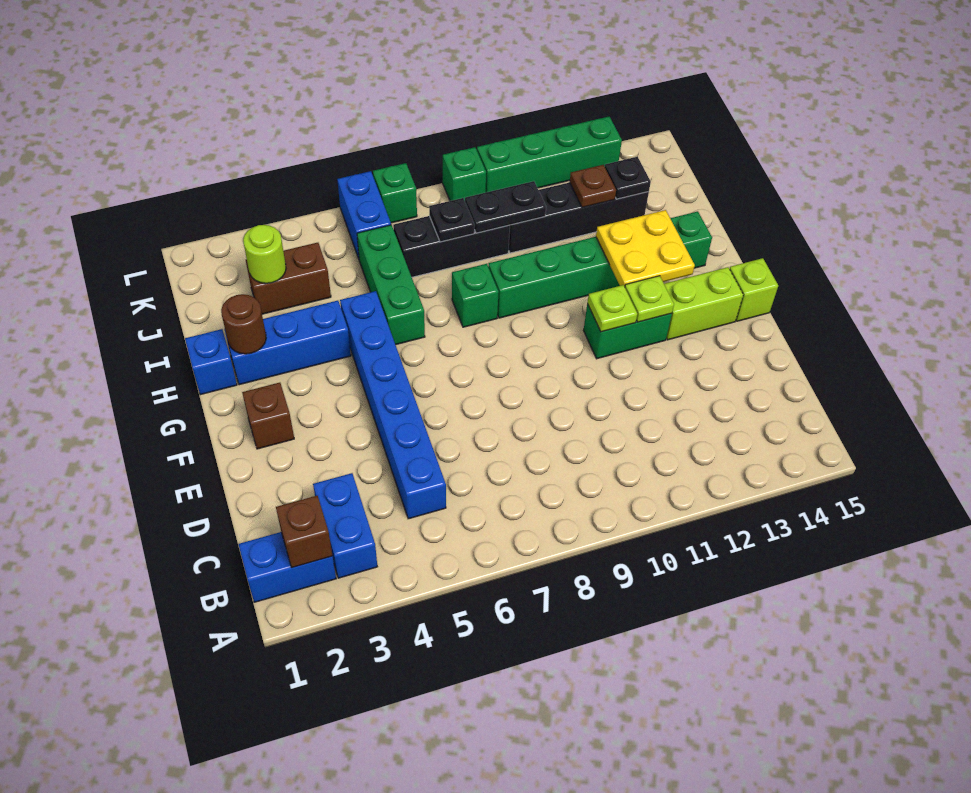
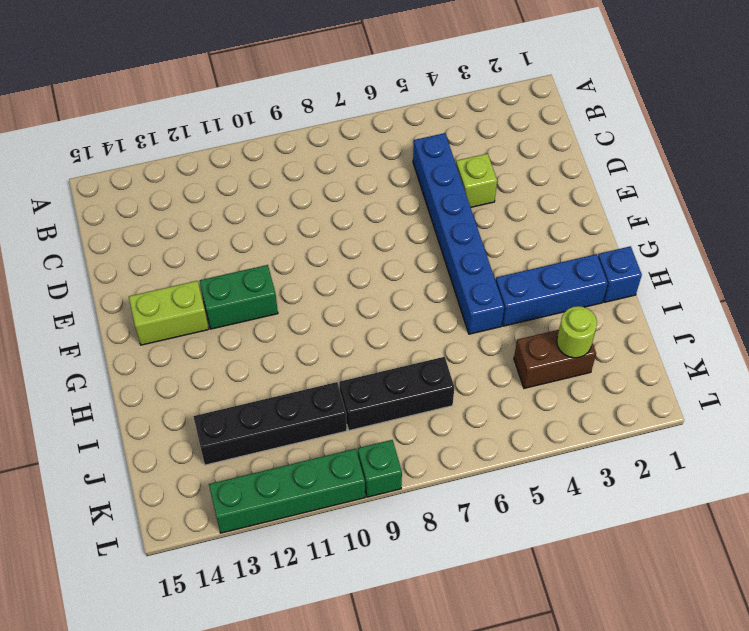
lime 1x1 brick [456,154,497,207] -> lime 1x1 brick moved to [730,258,778,321]
none -> blue 1x2 brick [238,532,336,602]
none -> blue 1x2 brick [313,473,377,578]
none -> brown 1x1 brick [242,383,294,449]

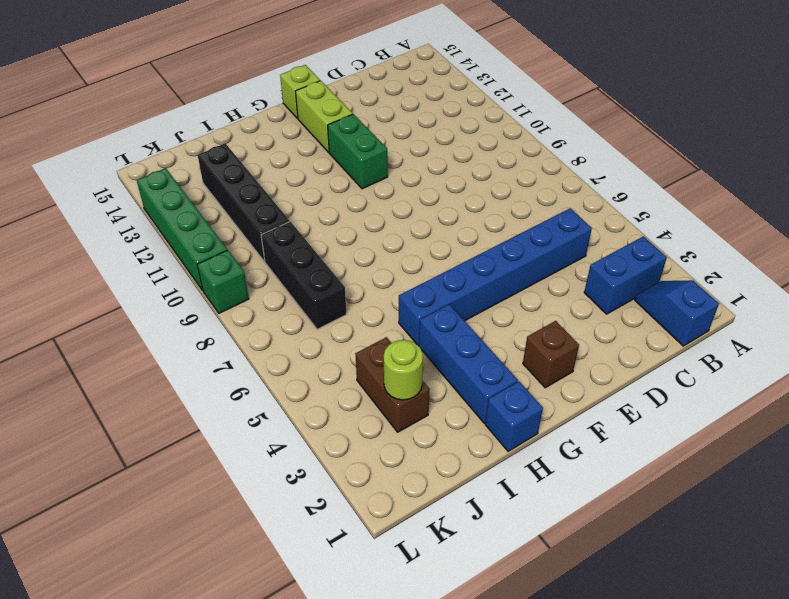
blue 1x2 slope [635,280,719,346] -> blue 1x2 brick [238,532,336,602]
none -> green 1x3 brick [357,225,425,345]
none -> green 1x1 brick [452,264,499,327]
none -> green 1x6 brick [488,211,712,318]

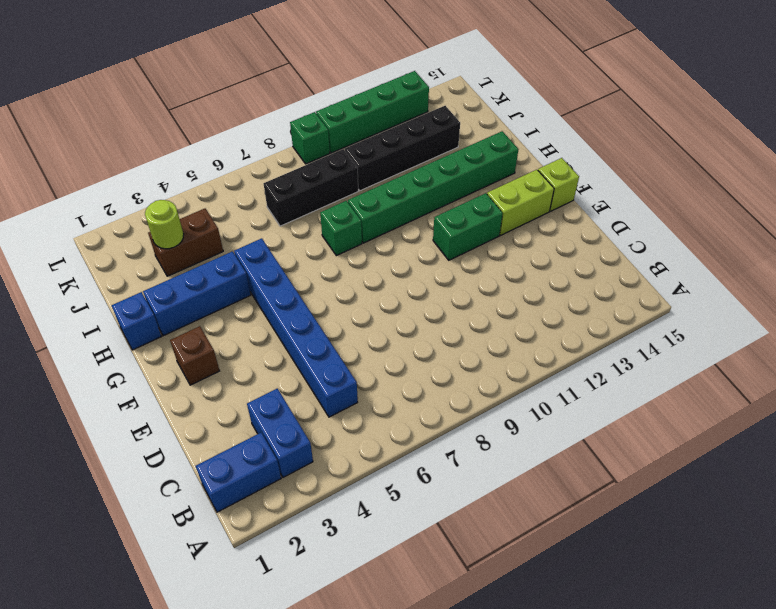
none -> green 1x3 brick [357,225,425,345]
none -> blue 1x2 brick [337,171,391,259]
none -> green 1x1 brick [373,163,417,223]

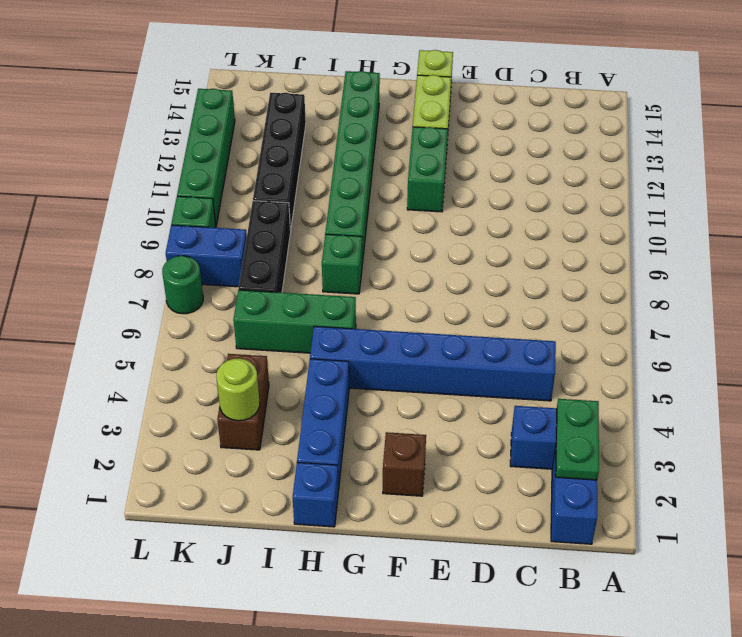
green 1x2 plate [556,399,599,480] -> brown 1x1 brick [276,496,332,568]
blue 1x2 brick [166,225,247,287] -> blue 1x2 brick moved to [337,171,391,259]
green 1x1 round brick [162,256,203,314] -> green 1x1 brick [373,163,417,223]
none -> lime 1x1 plate [587,285,637,332]
none -> lime 1x1 plate [625,276,674,322]
none -> yellow 2x2 plate [596,210,695,287]

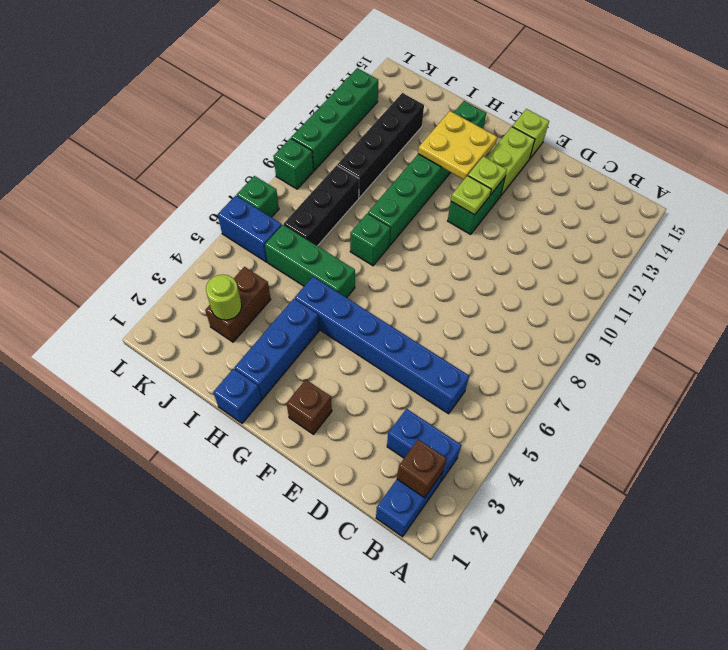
none -> brown 1x1 round brick [221,294,266,354]
none -> black 1x1 plate [429,198,475,242]
none -> black 1x2 plate [465,181,546,233]

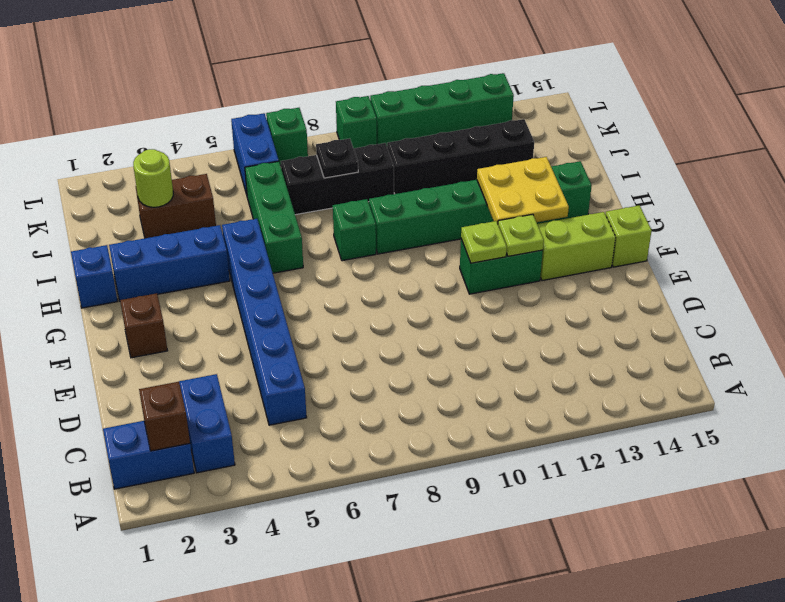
none -> brown 1x1 round brick [221,294,266,354]
none -> black 1x2 plate [465,181,546,233]
none -> brown 1x1 plate [570,165,616,208]

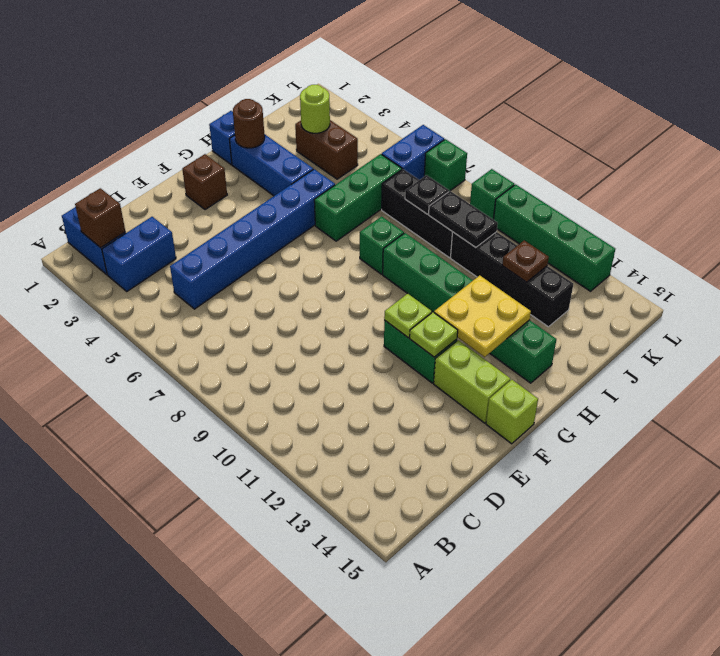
none -> black 1x1 plate [605,157,651,199]

